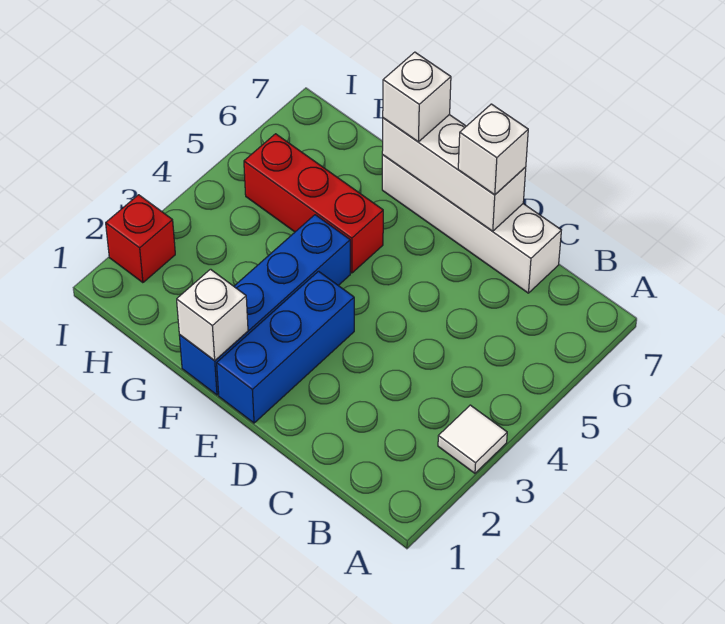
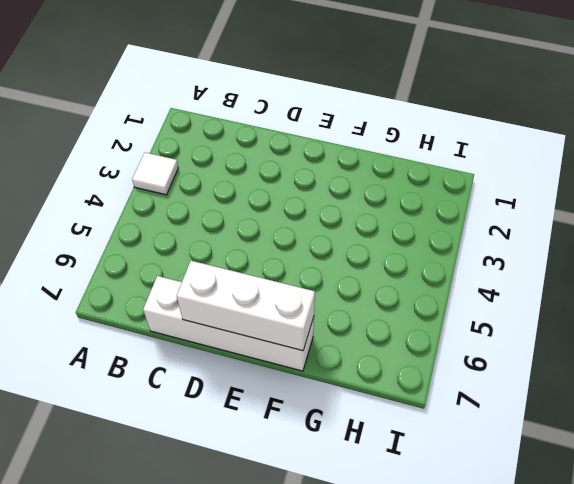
none -> blue 1x3 brick [217,271,354,423]
none -> blue 1x4 brick [179,215,350,395]

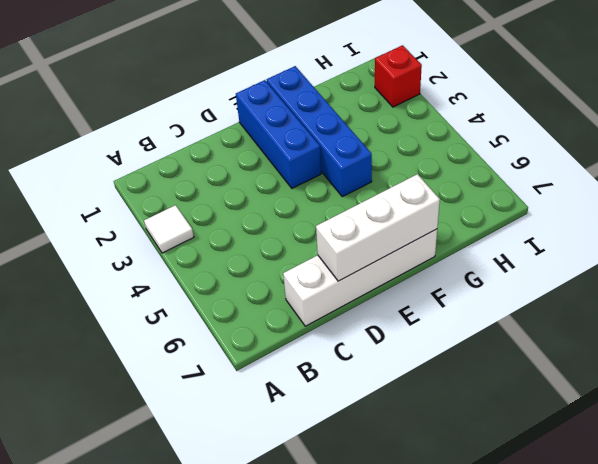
none -> red 1x3 brick [244,134,383,273]
none -> white 1x1 brick [177,269,248,361]

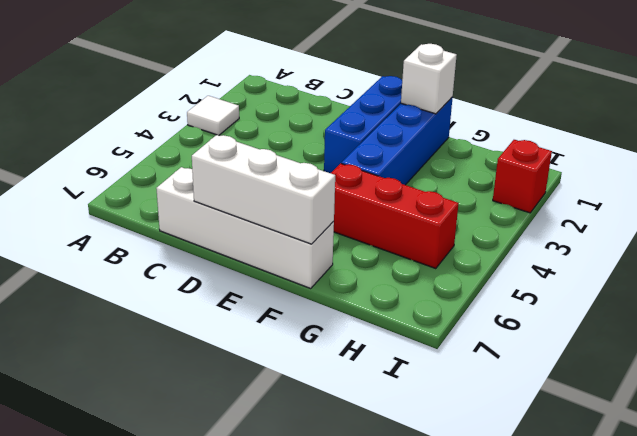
none -> white 1x1 brick [458,104,528,195]
none -> white 1x1 brick [383,52,451,142]

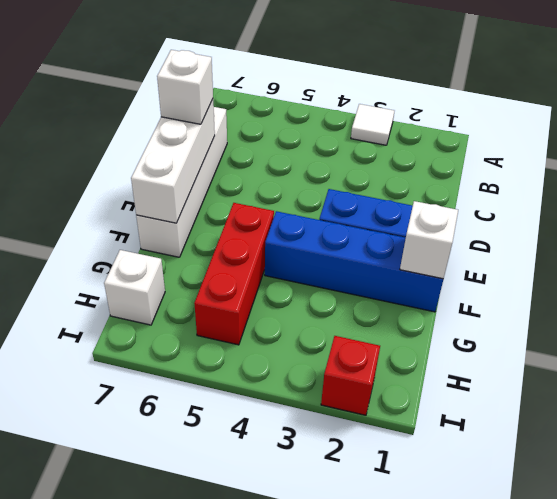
white 1x1 brick [104,250,165,325] -> white 1x1 brick moved to [383,52,451,142]

